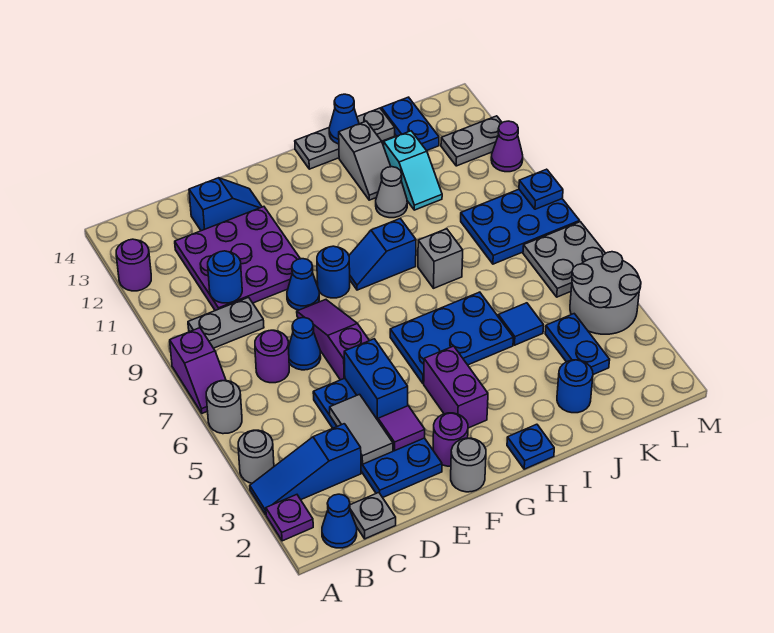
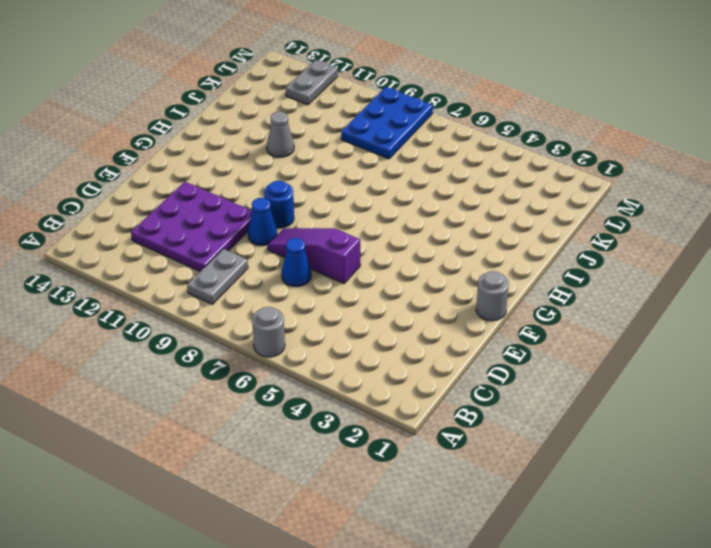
none -> purple 1x1 plate [266,495,313,541]
none -> blue 1x3 slope [250,424,361,514]
none -> grey 1x1 round brick [238,430,274,483]
none -> purple 1x2 slope [170,328,226,413]

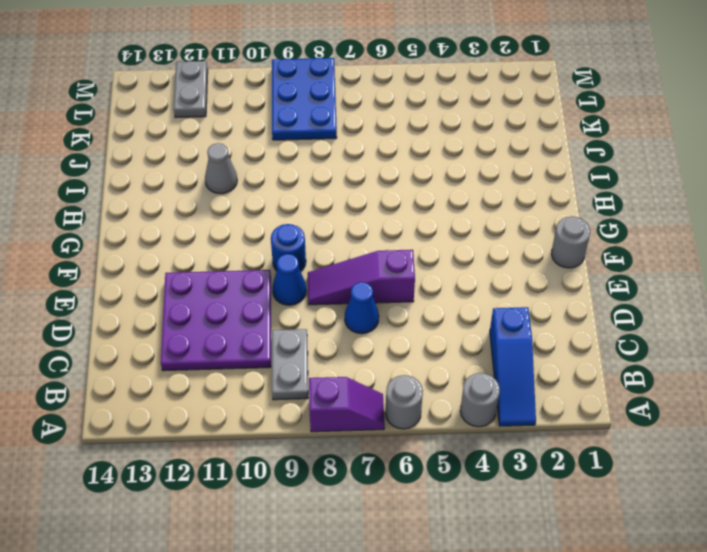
none -> purple 1x1 plate [266,495,313,541]
none -> purple 1x1 round brick [116,239,151,291]
none -> blue 1x1 cone [322,494,357,548]
none -> grey 1x1 plate [350,493,396,539]

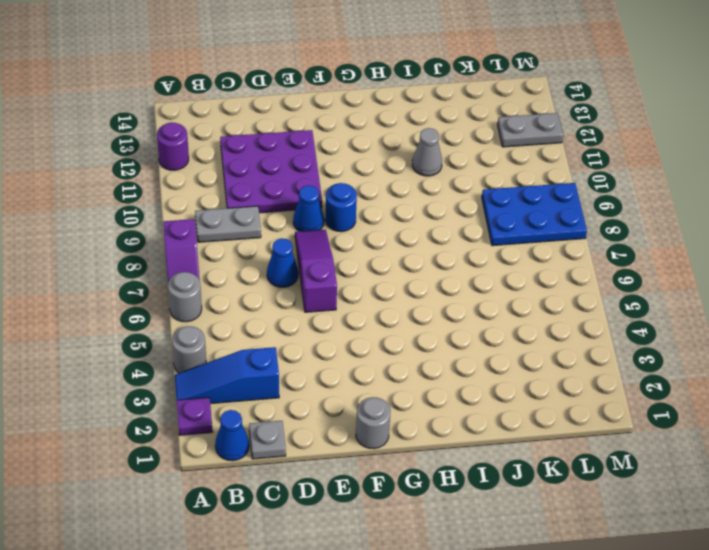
none -> purple 1x1 round brick [255,330,289,383]
none -> blue 2x4 plate [313,378,442,498]
none -> blue 1x2 slope [189,178,262,231]
none -> purple 1x1 round brick [433,413,468,466]

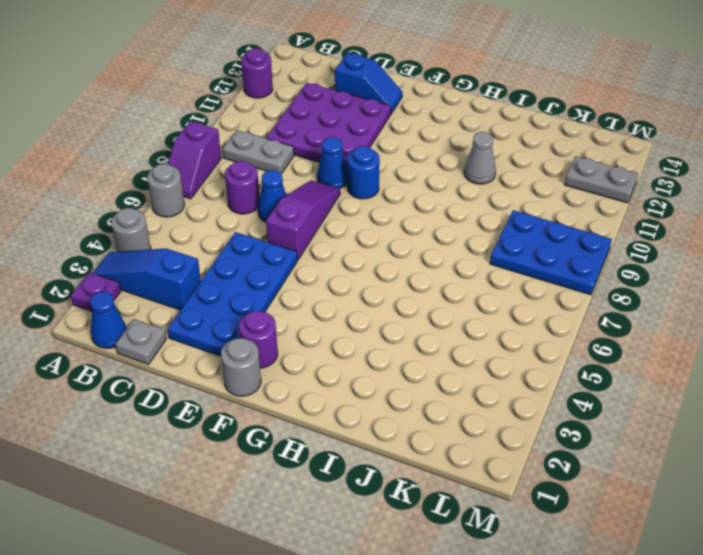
none -> purple 1x2 brick [424,346,488,428]
none -> blue 2x3 plate [390,292,513,384]
none -> blue 1x2 slope [349,218,416,290]
none -> blue 1x1 plate [507,424,554,469]

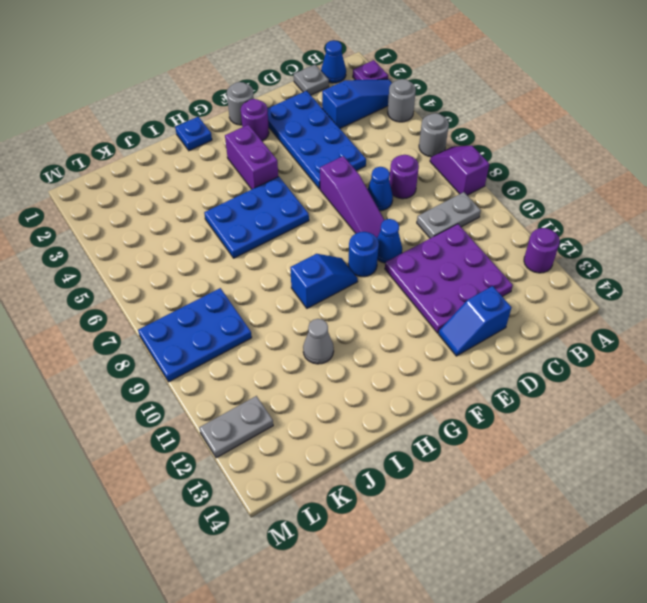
none -> grey 1x3 plate [295,108,395,169]
none -> grey 1x1 brick [418,229,463,288]
none -> grey 1x2 slope [339,121,391,200]
none -> blue 1x1 round brick [557,360,593,413]

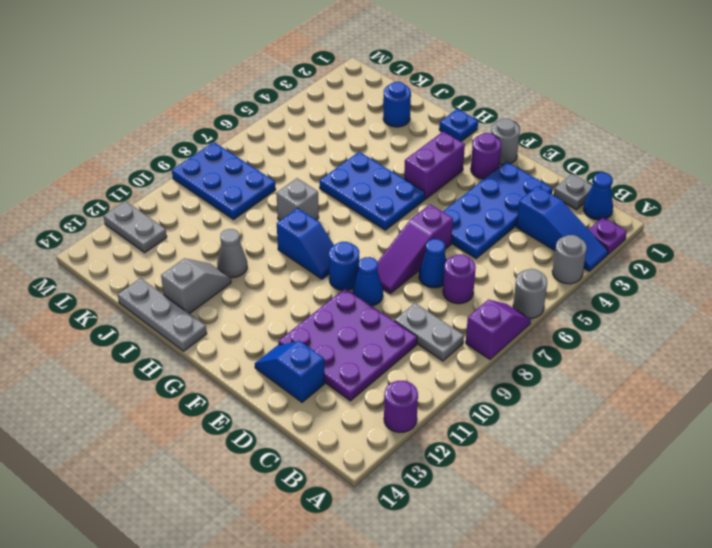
none -> blue 1x1 tile [498,303,544,345]
none -> cyan 1x2 slope [384,131,442,210]
none -> blue 1x2 plate [545,314,610,375]
none -> blue 1x2 plate [381,97,439,151]

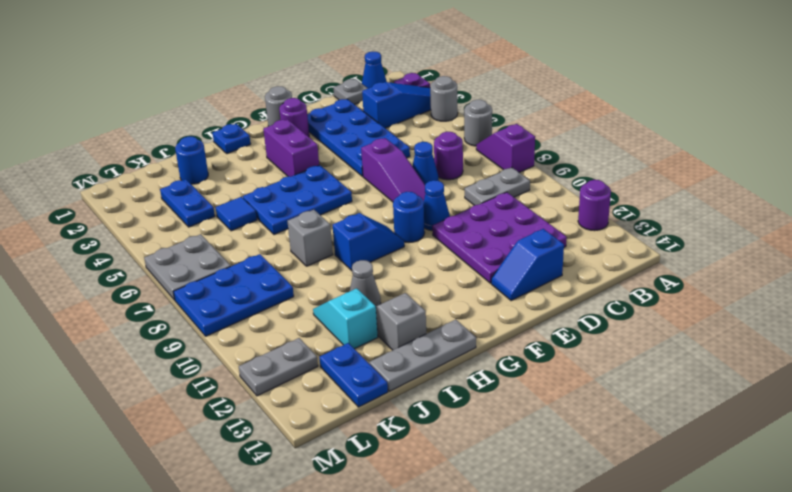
none -> grey 2x2 round brick [570,252,641,334]
none -> purple 1x1 cone [491,121,523,172]
none -> blue 1x1 round brick [208,251,242,303]
none -> grey 1x2 tile [330,394,393,464]

